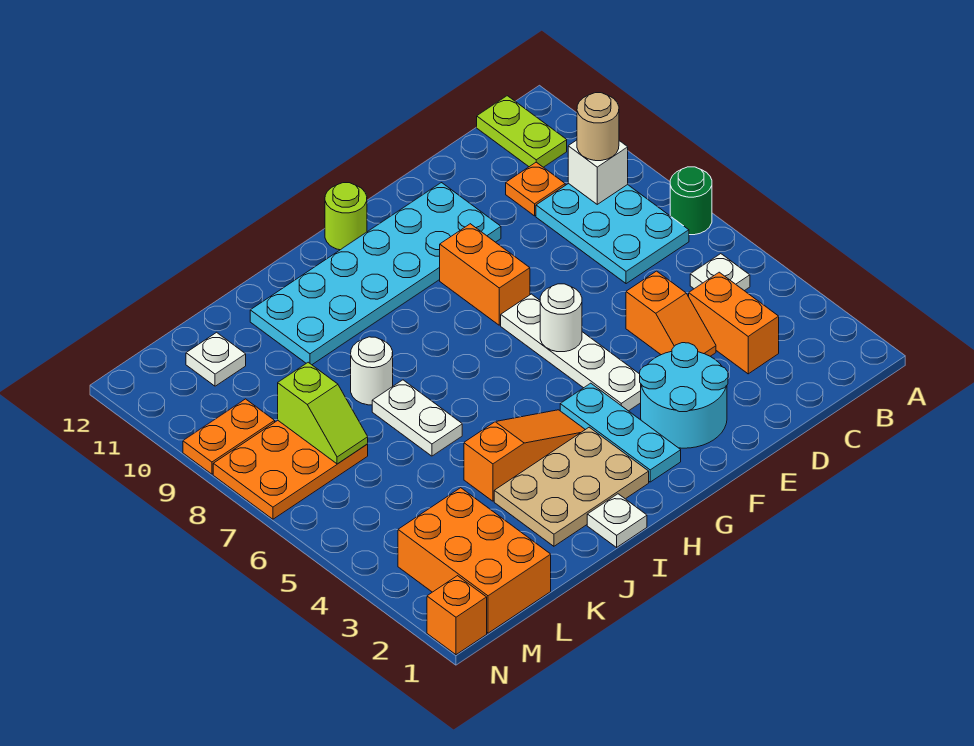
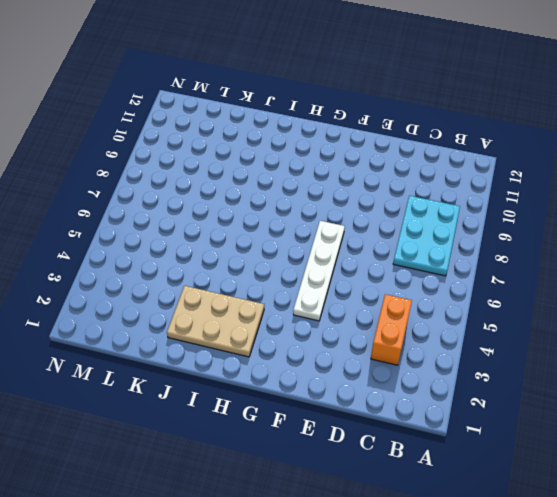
none -> green 1x1 round brick [670,167,712,235]
none -> white 1x1 plate [690,254,750,291]
none -> lime 1x2 plate [477,96,567,167]

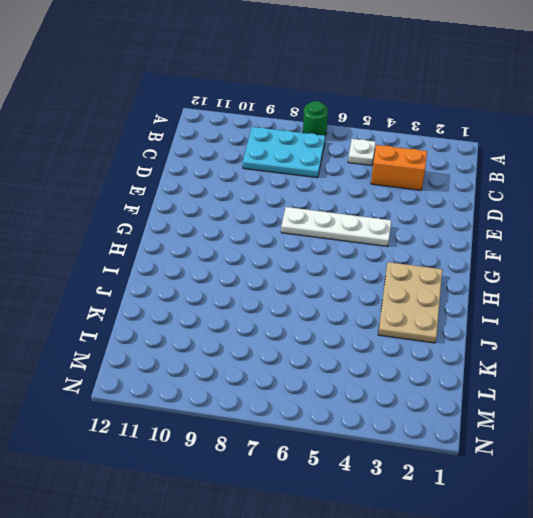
none -> lime 1x2 plate [477,96,567,167]
none -> orange 1x1 plate [506,162,565,216]
none -> orange 1x2 slope [626,271,716,356]

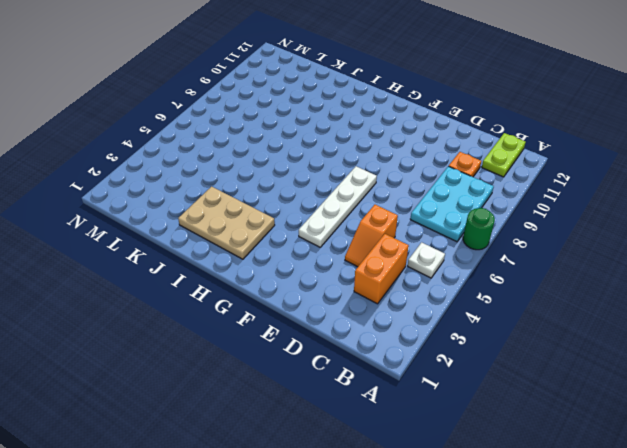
none -> cyan 2x2 round brick [640,343,728,448]
none -> cyan 2x6 plate [250,183,501,365]
none -> orange 1x2 brick [440,224,530,325]

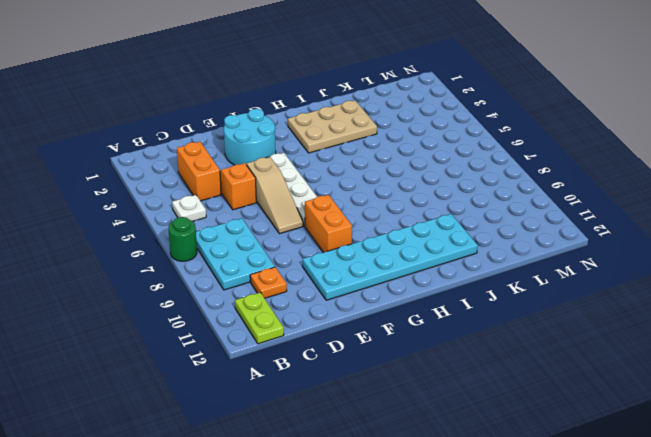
tan 1x3 slope [247,157,303,234] -> none
none -> cyan 1x3 plate [560,383,681,482]
none -> lime 1x1 round brick [325,183,367,250]
none -> orange 1x3 slope [464,410,585,501]

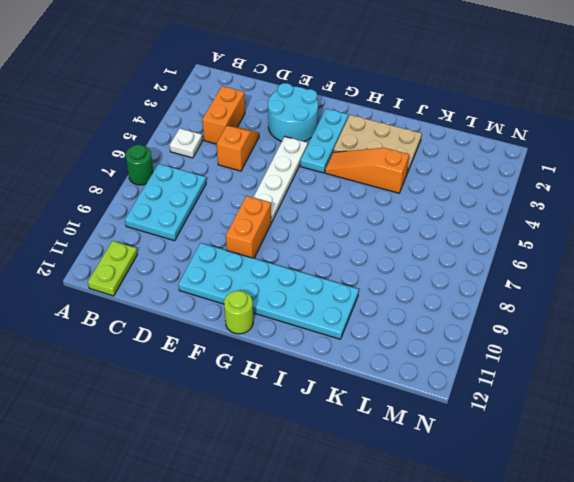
none -> orange 1x1 plate [506,162,565,216]
none -> white 1x1 plate [587,494,647,547]
none -> white 1x2 plate [372,380,462,456]

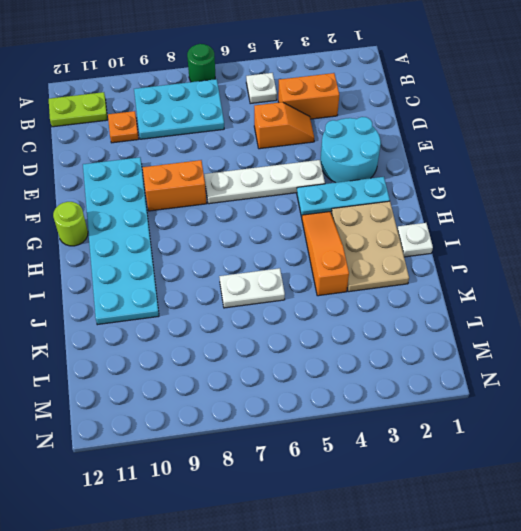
none -> white 1x1 round brick [351,337,393,405]
none -> orange 2x3 brick [398,488,551,633]
none -> orange 2x3 plate [213,421,368,519]

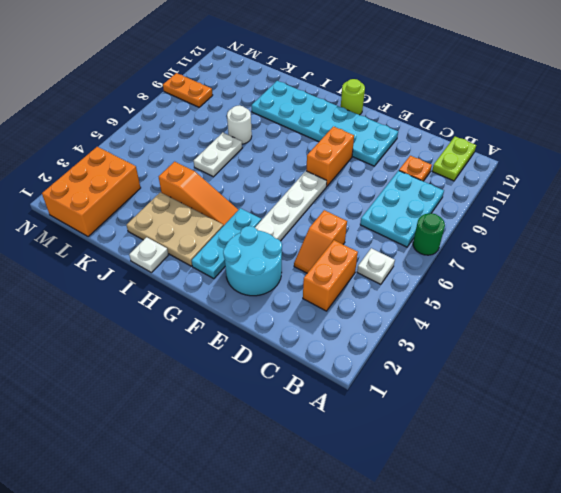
none -> orange 2x3 plate [213,421,368,519]
none -> white 1x1 plate [186,332,246,386]
none -> orange 1x1 brick [427,576,487,655]

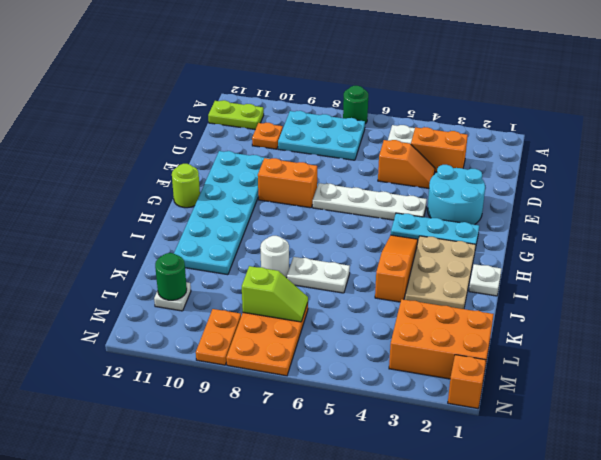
green 1x1 round brick [155,253,187,300] -> none
none -> white 1x1 brick [568,140,628,204]
none -> white 1x1 round brick [540,284,582,352]
none -> tan 1x1 round brick [577,93,619,161]

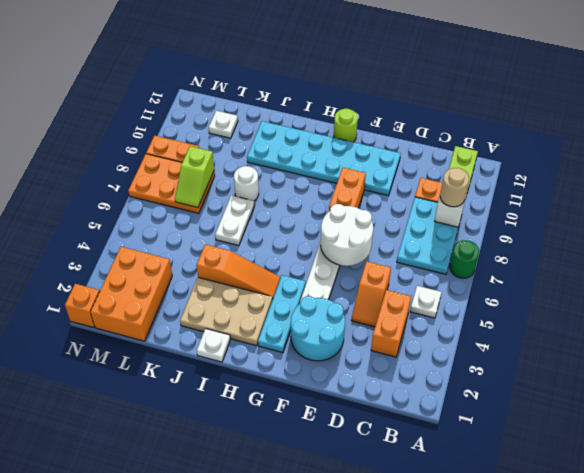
white 2x2 round brick [321,204,373,266] -> white 1x1 round brick [540,284,582,352]

